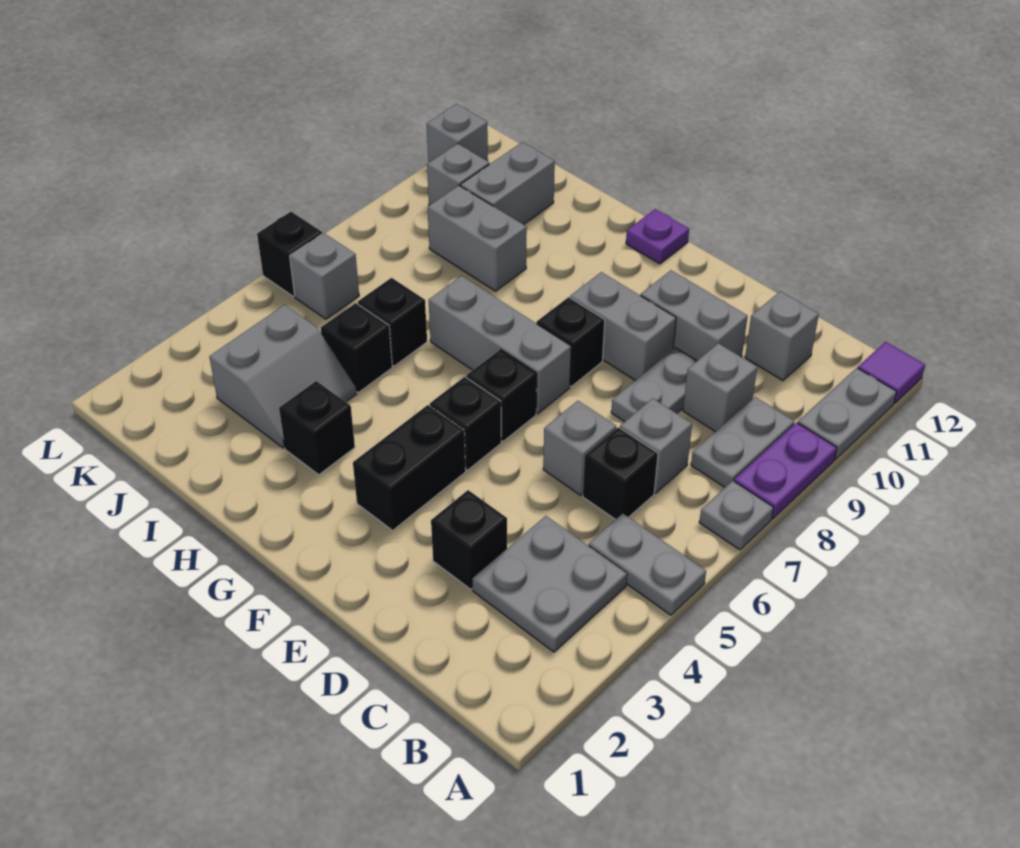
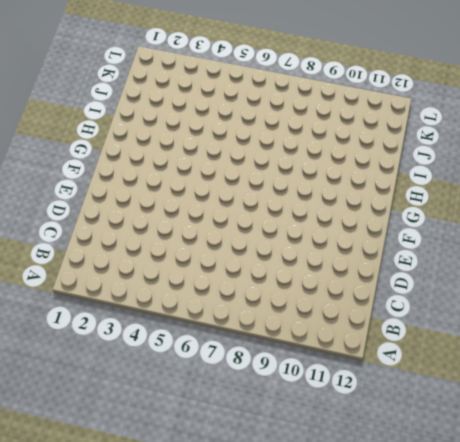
none -> grey 1x2 plate [589,513,706,615]
none -> grey 1x1 plate [699,481,774,550]
none -> purple 1x2 plate [734,423,837,519]
none -> grey 1x2 plate [798,368,897,459]

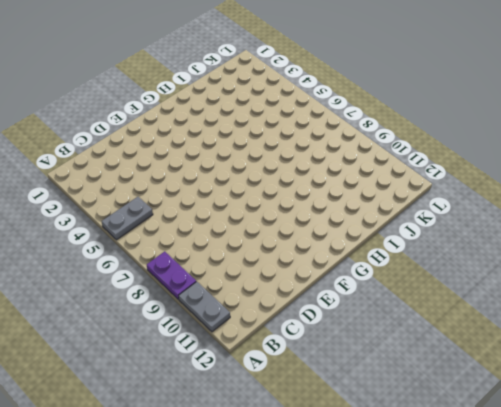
none -> grey 1x1 plate [699,481,774,550]
none -> purple 1x1 tile [858,342,925,403]
none -> grey 2x2 plate [473,516,627,652]
none -> grey 1x2 plate [691,397,794,487]

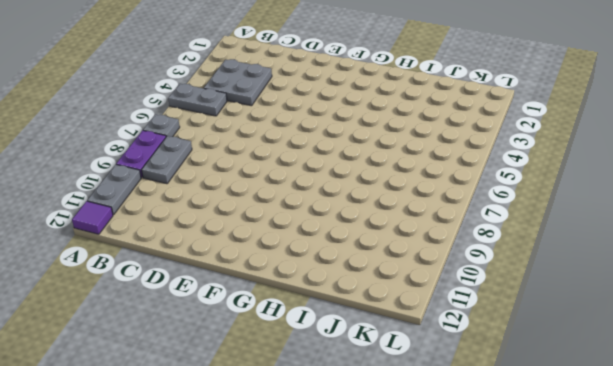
none -> black 1x1 brick [583,427,658,520]
none -> grey 1x1 brick [620,398,692,493]
none -> grey 1x1 brick [683,343,757,432]
none -> grey 1x1 brick [745,291,819,381]

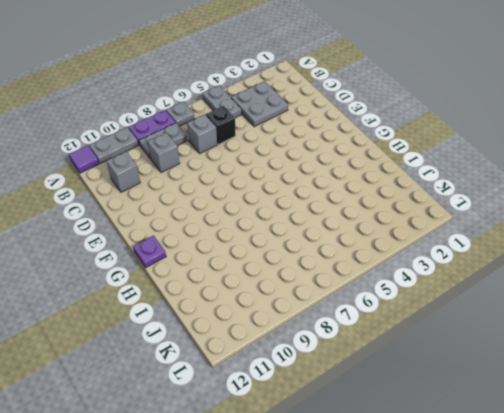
none -> black 1x1 brick [431,490,507,589]
none -> grey 1x1 brick [543,401,616,495]
none -> grey 1x2 plate [611,348,697,422]
none -> grey 1x2 brick [641,270,748,361]

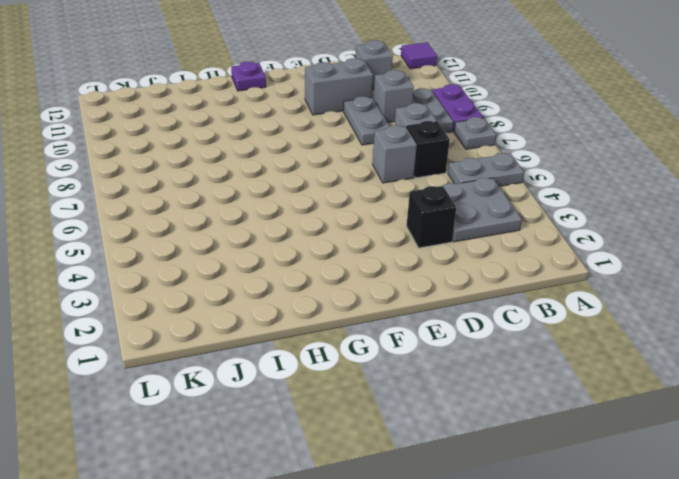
none -> grey 1x2 plate [798,368,897,459]
none -> grey 1x2 brick [570,272,676,380]
none -> black 1x2 brick [353,405,466,530]
none -> black 1x1 brick [430,377,501,470]

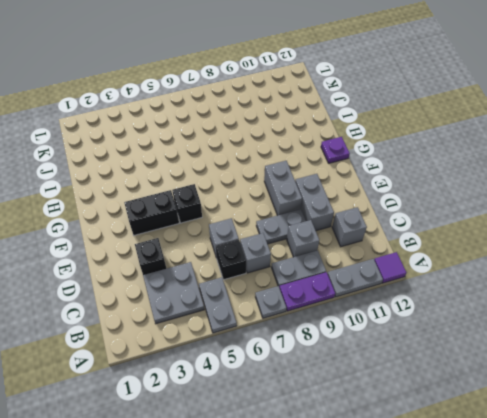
none -> black 1x1 brick [466,349,537,441]
none -> grey 1x3 brick [429,276,571,414]
none -> black 1x1 brick [537,297,605,386]
none -> black 1x1 brick [279,381,355,475]

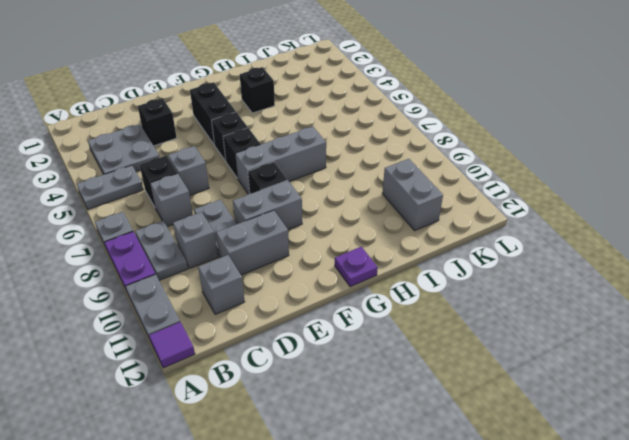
none -> grey 2x2 slope [209,305,356,448]
none -> black 1x1 brick [321,303,392,393]
none -> black 1x1 brick [358,278,427,366]
none -> grey 1x2 brick [428,186,527,291]

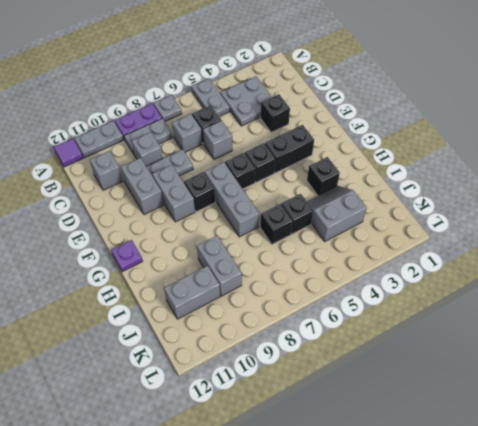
none -> grey 1x1 brick [290,233,359,319]
none -> grey 1x1 brick [427,144,489,205]
none -> black 1x1 brick [257,212,322,297]
none -> grey 1x1 brick [427,104,488,163]

